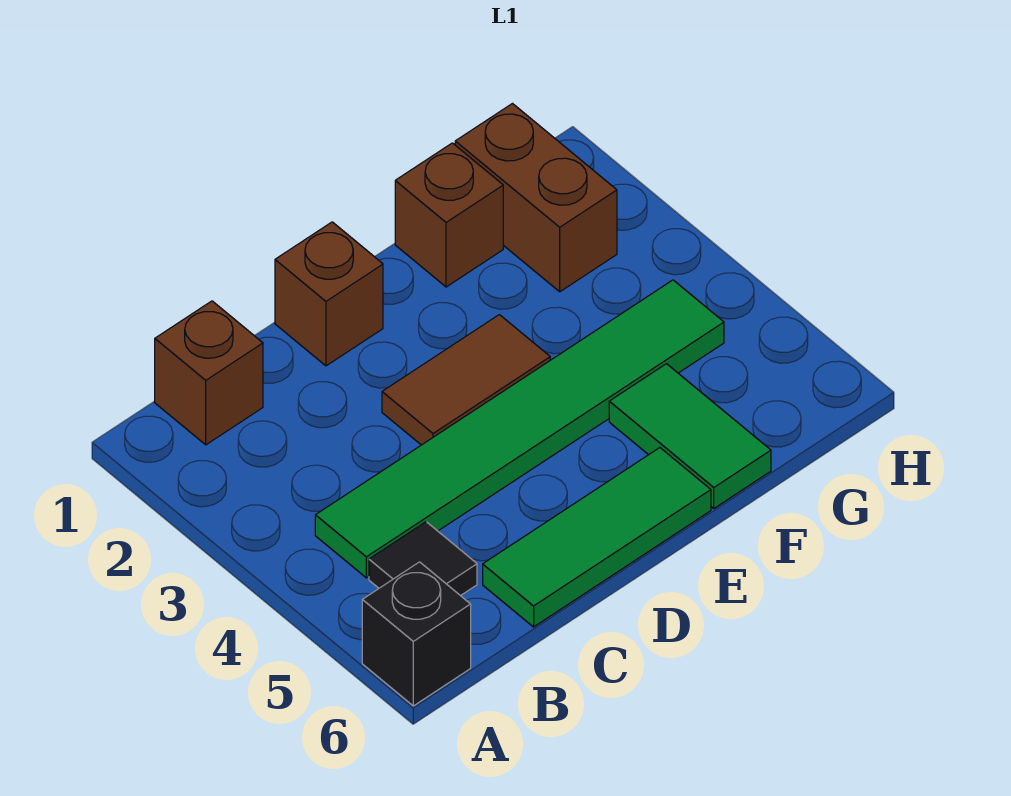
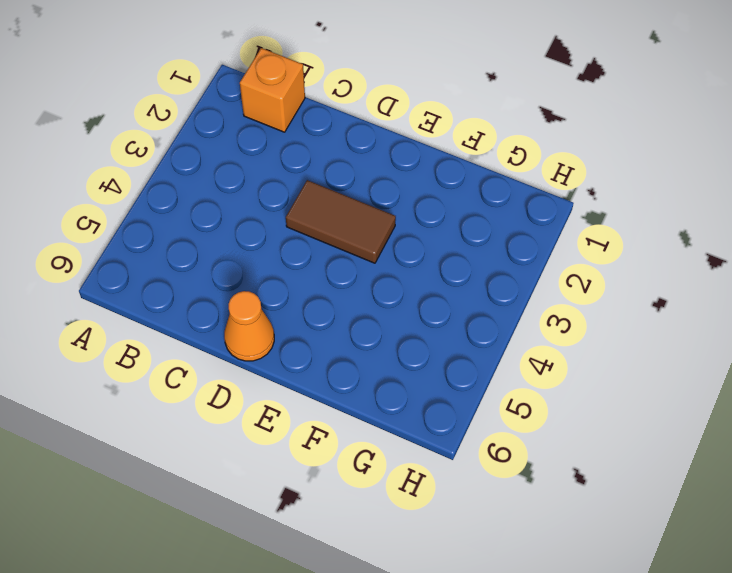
orange 1x1 brick [240,48,305,132] -> brown 1x1 brick [155,301,263,445]
orange 1x1 cone [224,291,274,361] -> green 1x3 tile [483,448,711,627]
none -> black 1x1 brick [362,562,471,706]
none -> green 1x6 tile [315,280,724,578]

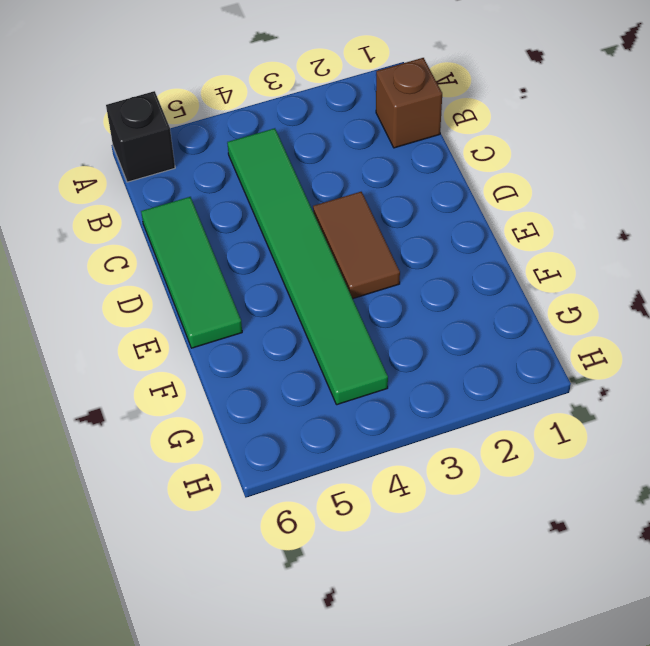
none -> black 1x1 tile [369,522,477,596]
none -> brown 1x1 brick [275,222,383,366]

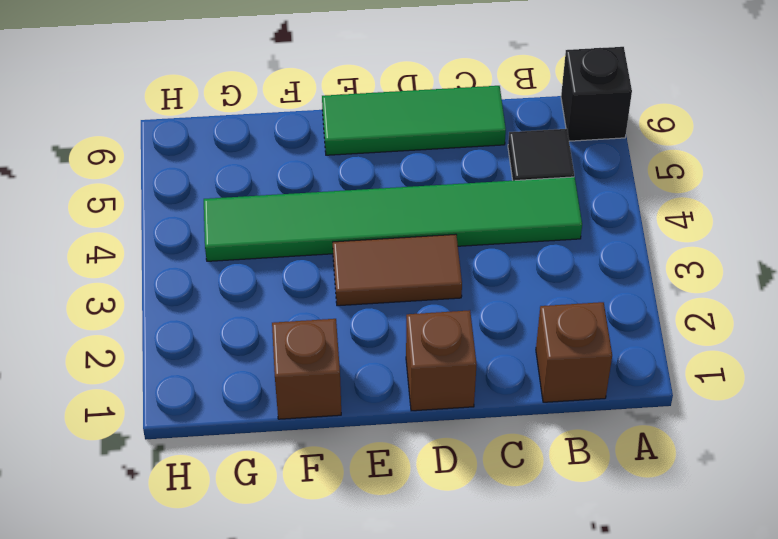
none -> green 1x2 tile [609,364,771,508]
none -> brown 1x2 brick [455,104,617,292]

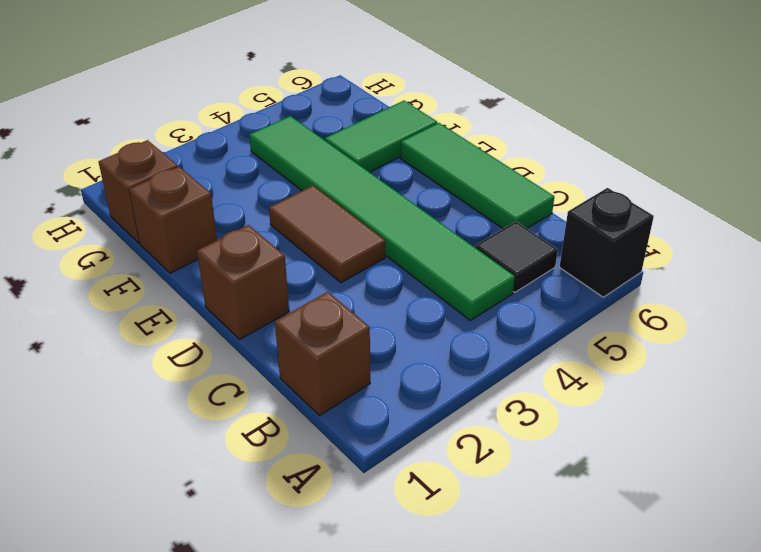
brown 1x1 brick [99,140,178,243] -> brown 1x2 brick [455,104,617,292]

